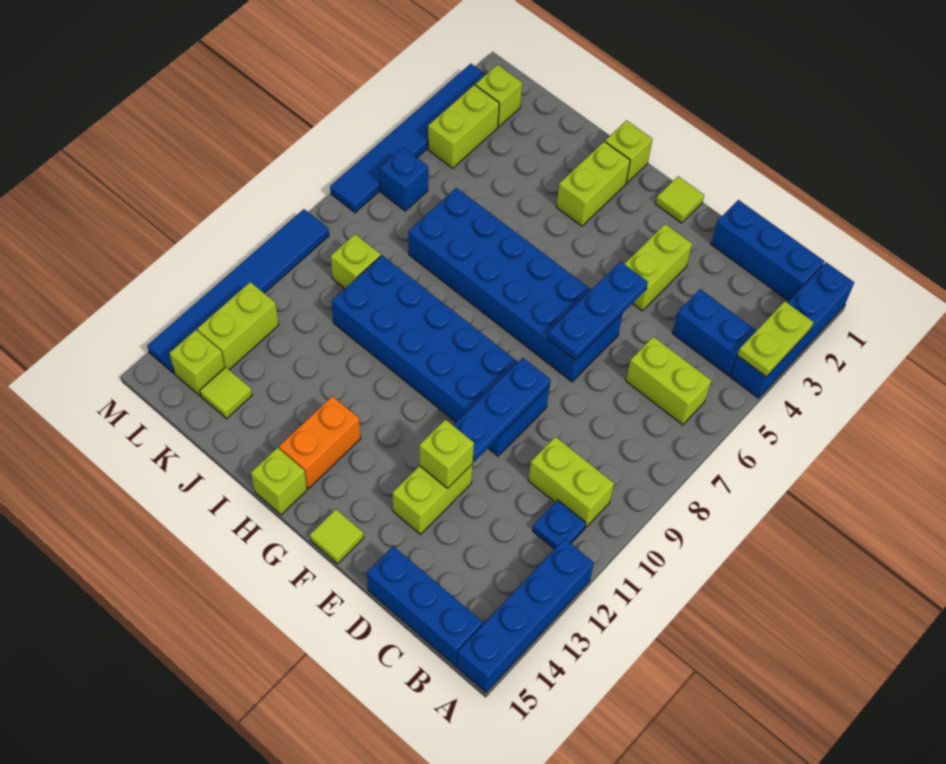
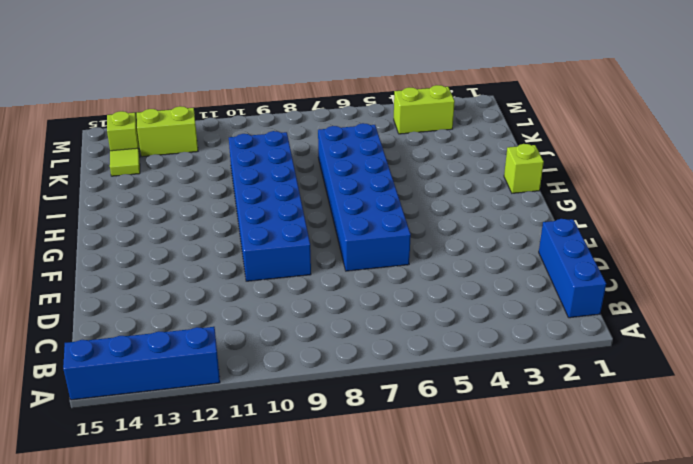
none -> blue 1x4 brick [731,262,854,398]
none -> blue 1x2 brick [672,289,756,376]
none -> lime 1x2 brick [626,337,711,425]
none -> lime 1x2 brick [529,437,614,527]

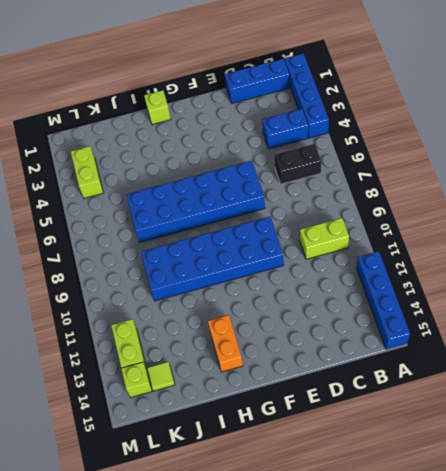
black 1x2 brick [274,144,321,184] -> lime 1x2 brick [626,337,711,425]
none -> blue 1x1 plate [533,500,586,549]
none -> blue 1x3 brick [367,546,483,666]
none -> lime 1x2 brick [625,224,692,311]
none -> lime 1x2 brick [393,464,473,534]

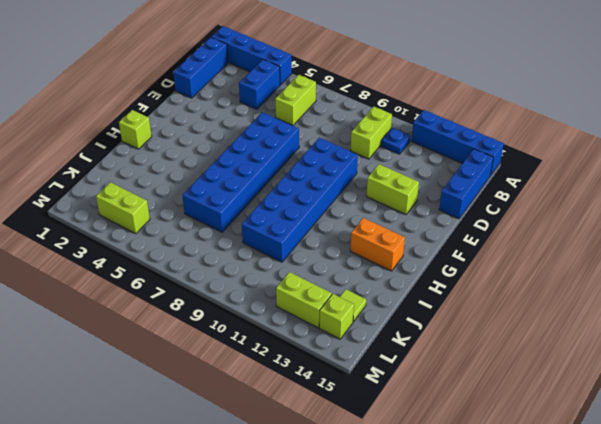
none -> lime 1x2 brick [625,224,692,311]
none -> lime 1x1 tile [656,176,704,223]
none -> lime 1x1 tile [310,509,364,564]
none -> lime 1x2 brick [556,141,630,226]

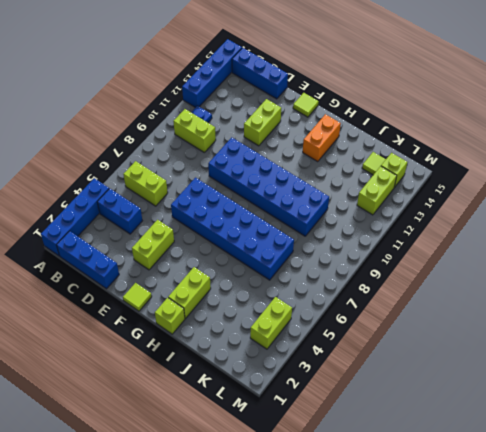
none -> lime 1x1 brick [251,448,307,515]
none -> lime 1x1 brick [331,234,381,288]
none -> lime 1x1 brick [476,65,522,127]
none -> blue 1x1 brick [380,148,428,211]

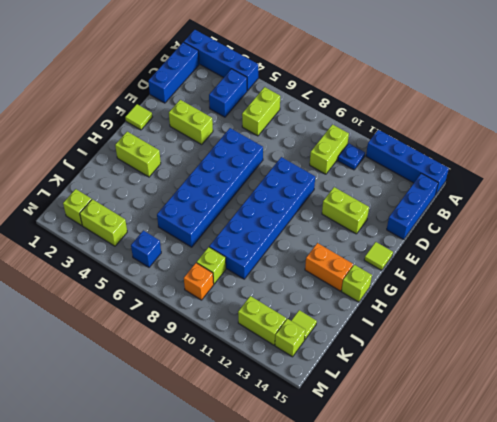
orange 1x1 brick [184,263,214,300] -> none
none -> lime 1x1 brick [605,120,653,183]
none -> blue 1x6 tile [330,64,486,213]
none -> blue 1x6 tile [147,209,329,373]
none -> lime 1x2 plate [738,301,813,377]

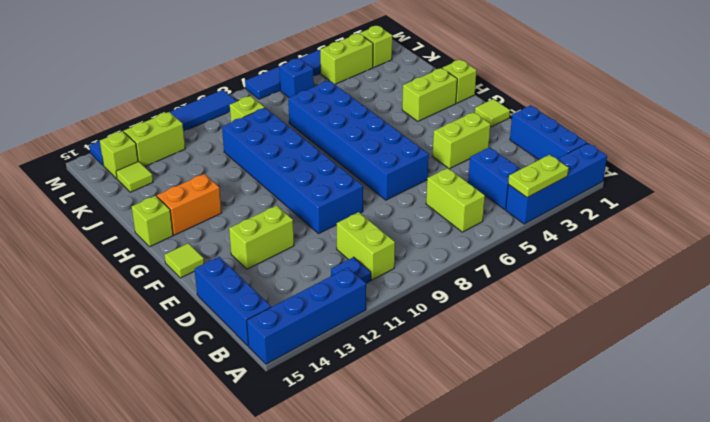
none -> blue 1x3 plate [548,262,648,360]
none -> blue 1x3 plate [453,358,551,462]
none -> lime 1x1 brick [420,420,474,488]

